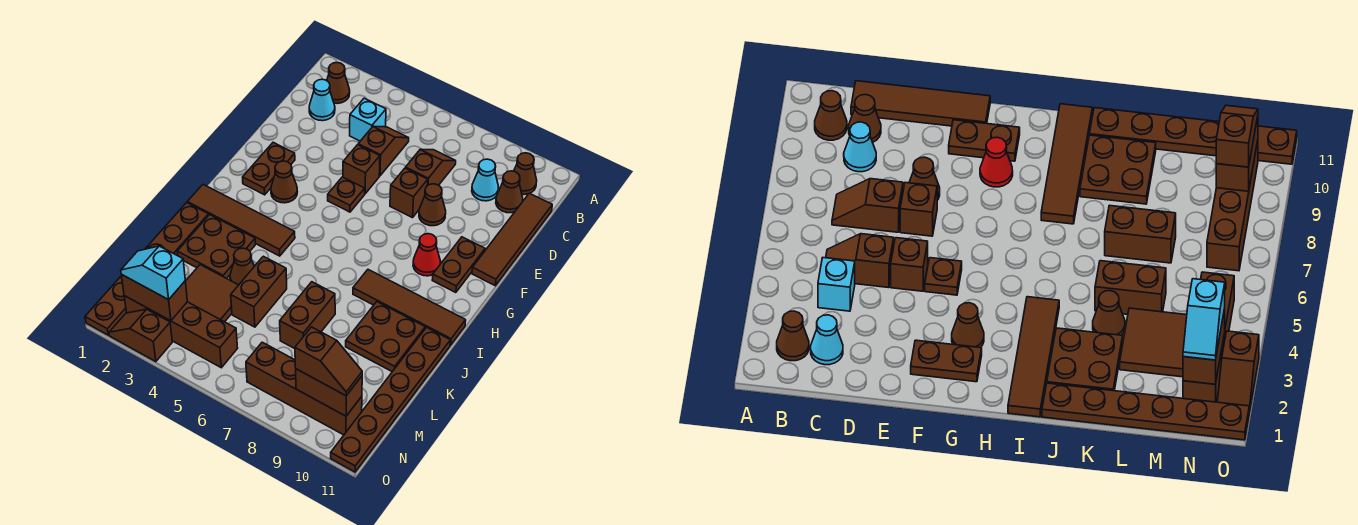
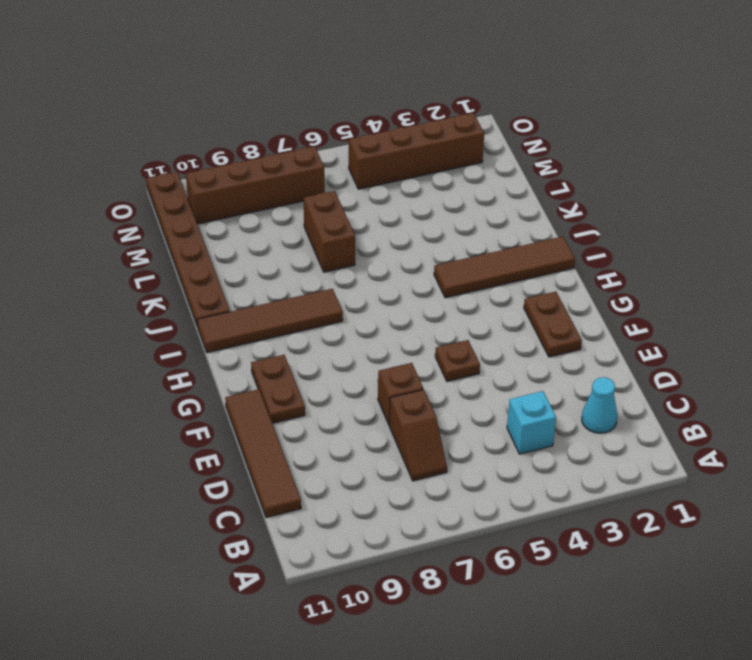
none -> brown 1x1 cone [327,63,350,104]
none -> brown 1x1 cone [514,153,537,195]
none -> brown 1x2 slope [358,126,409,176]
none -> cyan 1x1 cone [472,159,498,201]

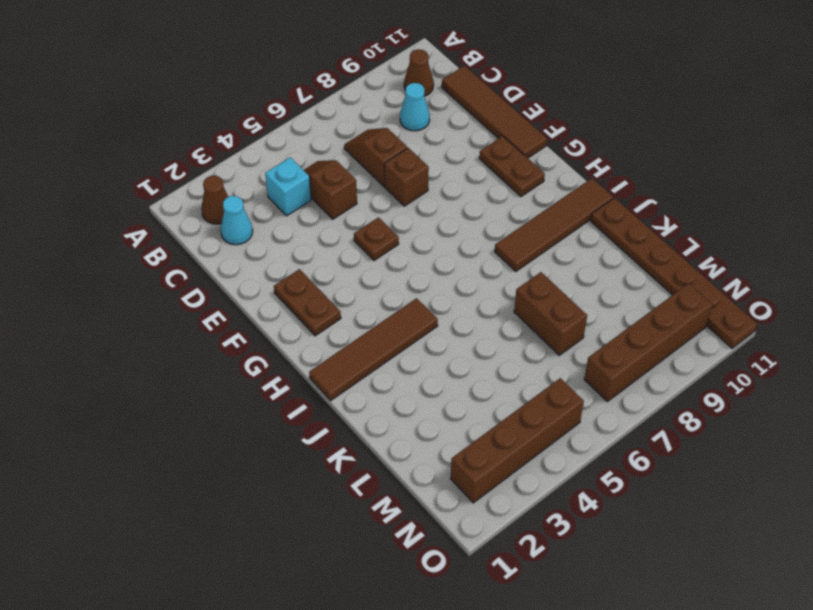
none -> brown 1x1 cone [496,171,523,213]
none -> brown 1x1 brick [343,145,380,194]
none -> brown 1x1 cone [419,184,446,226]
none -> brown 1x1 cone [271,161,297,203]

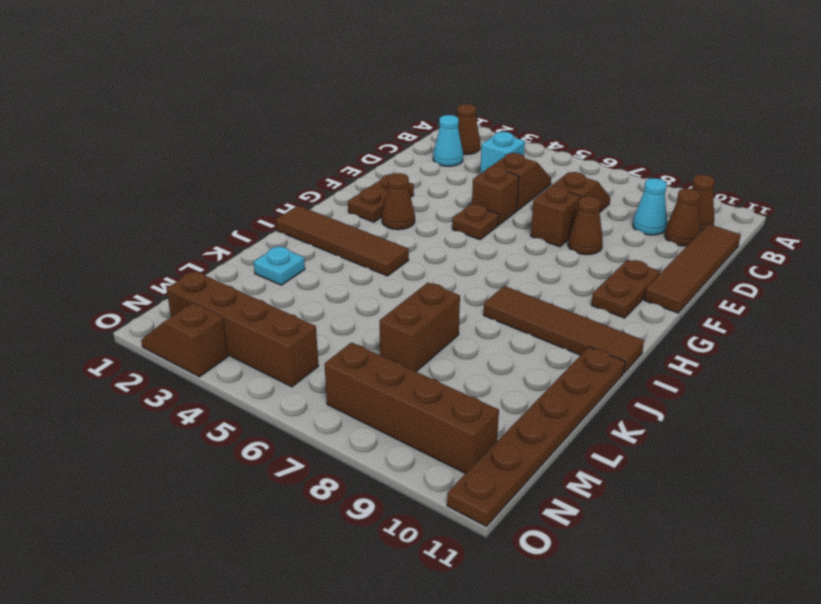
cyan 1x1 plate [254,246,305,285] -> brown 2x2 plate [177,215,255,279]
none -> red 1x1 cone [413,234,440,276]
none -> brown 1x6 plate [85,203,209,335]
none -> brown 2x2 plate [346,302,425,372]
none -> brown 1x1 cone [230,248,254,285]

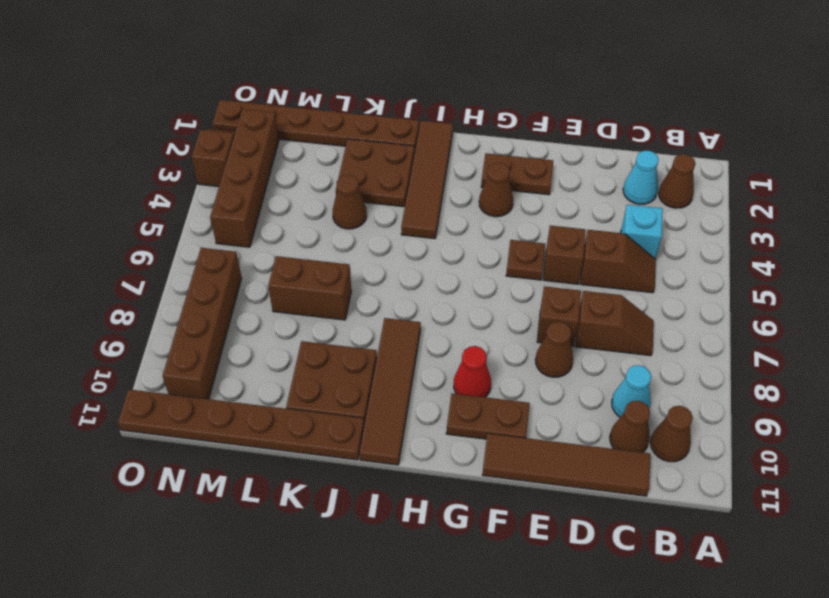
none -> brown 1x2 brick [231,256,287,327]
none -> brown 2x2 tile [185,265,238,322]
none -> brown 1x2 brick [121,274,187,321]
none -> brown 1x2 brick [296,369,362,416]

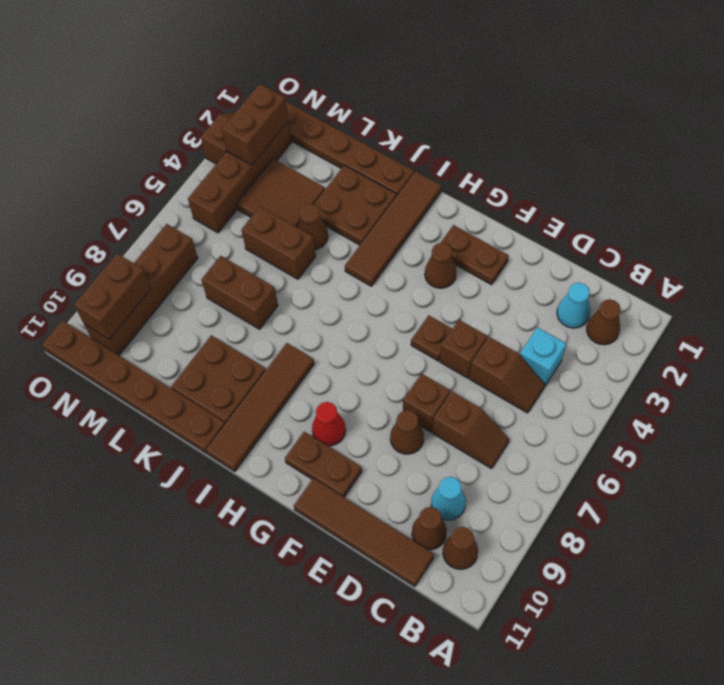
none -> cyan 1x2 slope [121,246,185,300]
none -> brown 1x2 slope [295,327,362,396]

